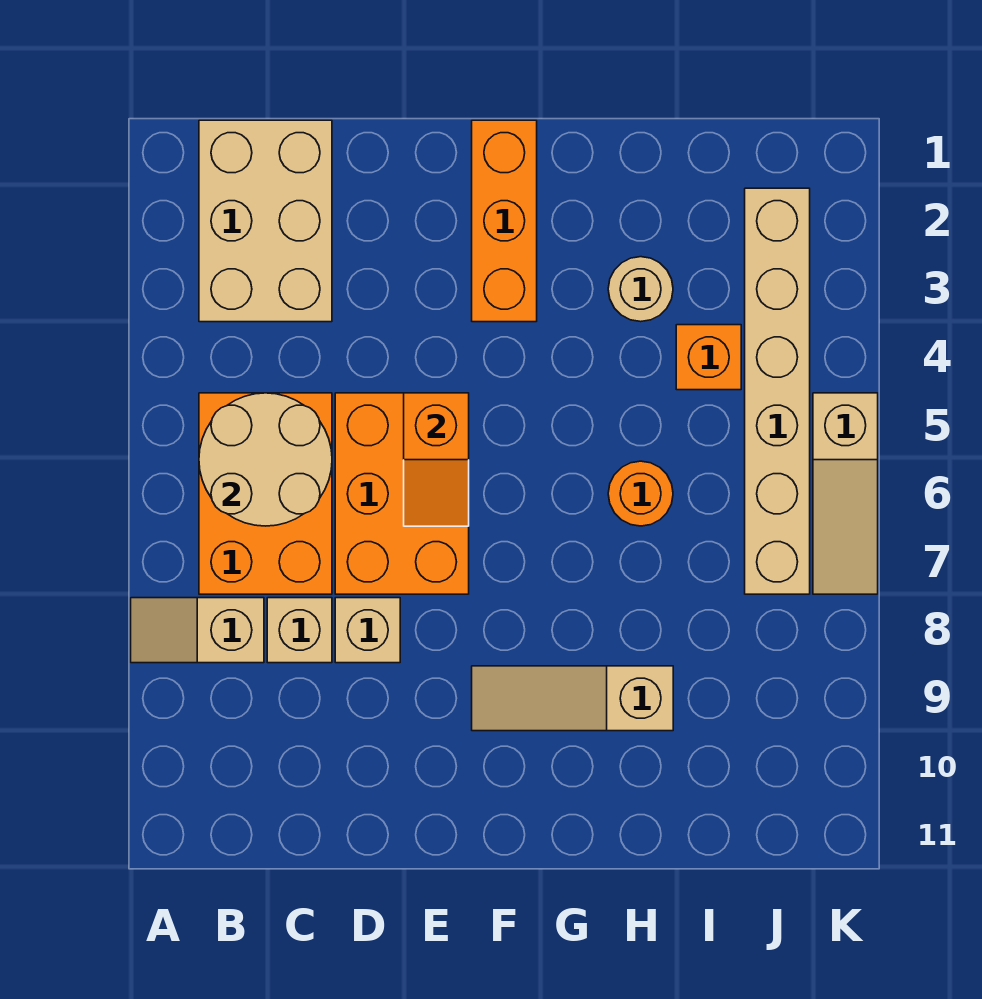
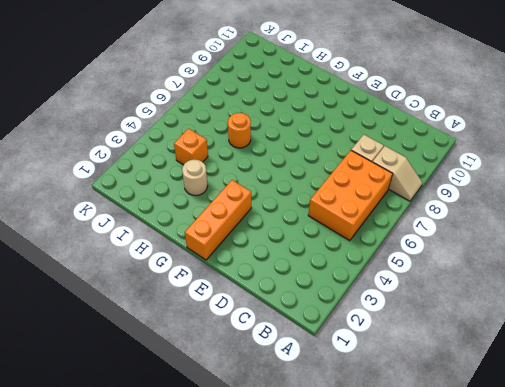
none -> tan 2x3 brick [199,120,332,322]
none -> orange 2x3 brick [335,393,469,594]
none -> tan 1x1 brick [335,598,400,663]

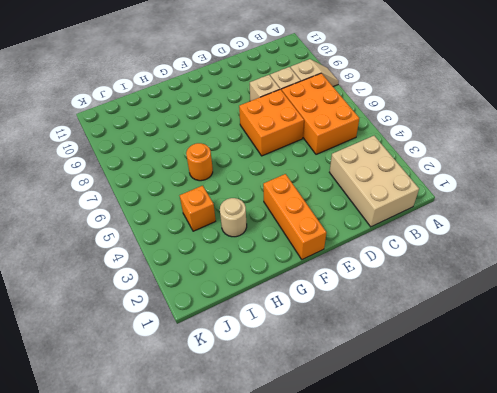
orange 2x2 brick [239,89,304,156] -> orange 2x3 brick [335,393,469,594]
none -> tan 1x3 slope [472,666,673,731]
none -> tan 1x6 brick [745,188,810,594]
none -> tan 1x3 slope [813,393,878,594]

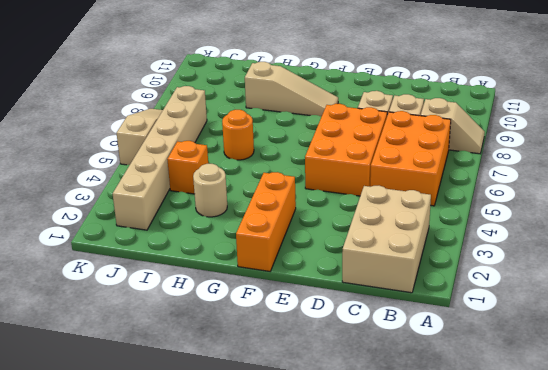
none -> tan 2x2 round brick [199,393,332,526]
none -> orange 1x2 slope [404,393,469,526]

